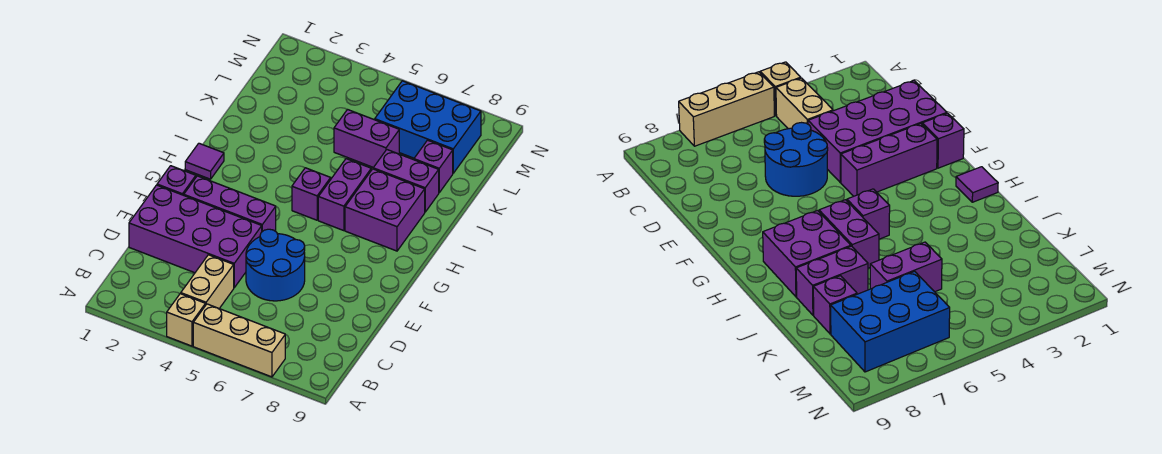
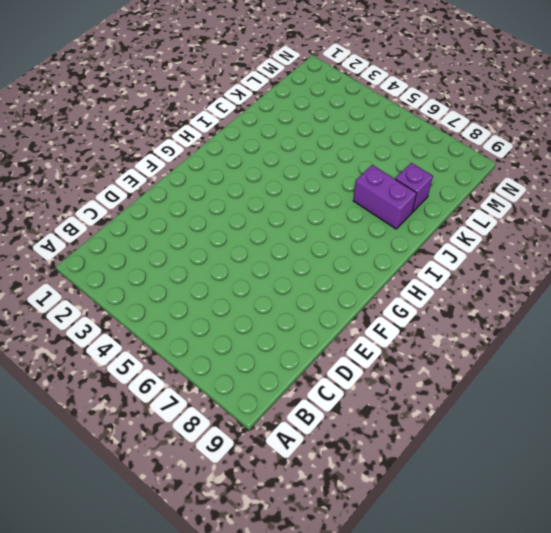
none -> tan 1x1 brick [167,294,206,346]
none -> tan 1x3 brick [193,304,285,377]
none -> tan 1x2 brick [181,255,234,308]

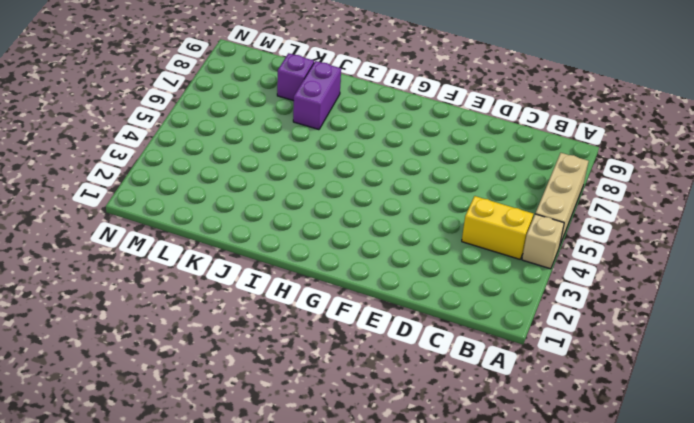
yellow 1x2 brick [462,196,533,259] -> tan 1x2 brick [181,255,234,308]
none -> purple 2x4 brick [129,185,262,288]
none -> blue 2x2 round brick [246,229,305,301]
none -> purple 1x1 brick [157,166,196,195]

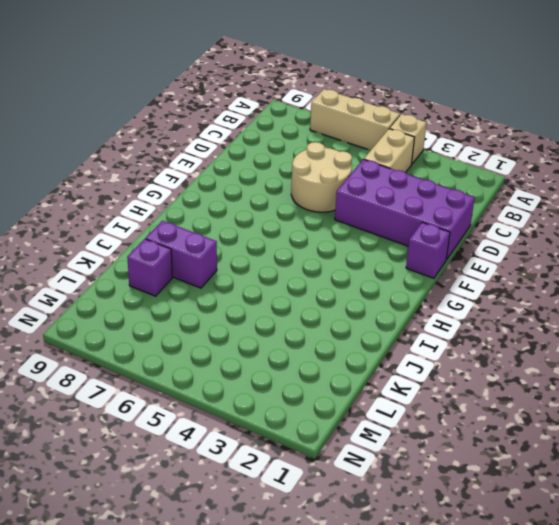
tan 2x2 round brick [291,142,352,212] -> blue 2x2 round brick [246,229,305,301]
none -> purple 1x3 brick [184,176,276,232]
none -> purple 1x1 tile [185,143,224,179]
none -> purple 1x1 brick [292,168,331,220]

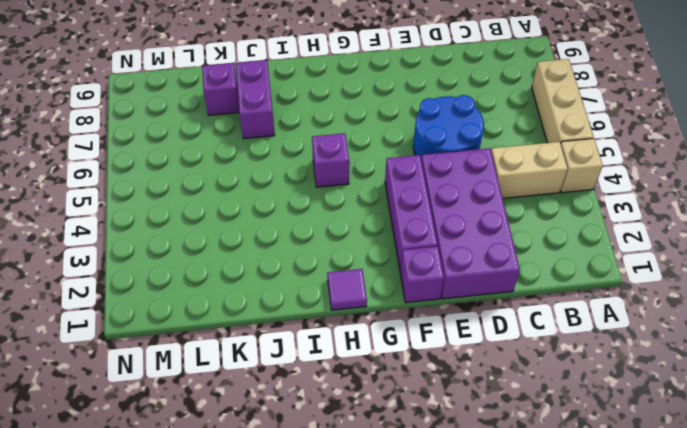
none -> purple 1x2 brick [318,159,371,231]
none -> purple 2x2 brick [345,169,425,251]
none -> purple 1x2 brick [334,110,399,167]

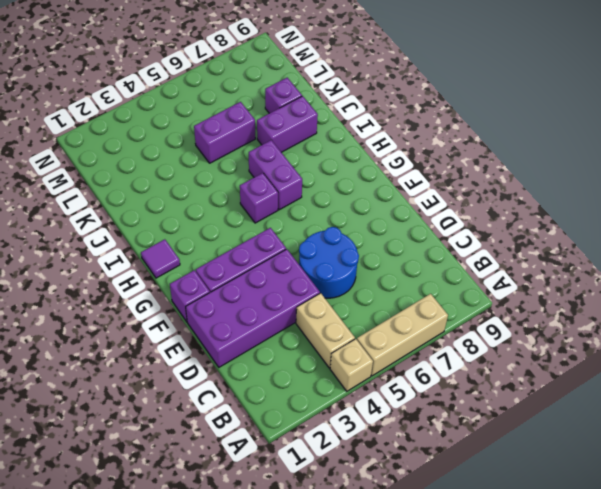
none -> purple 2x2 brick [345,169,425,251]
none -> blue 2x3 brick [375,81,481,173]

